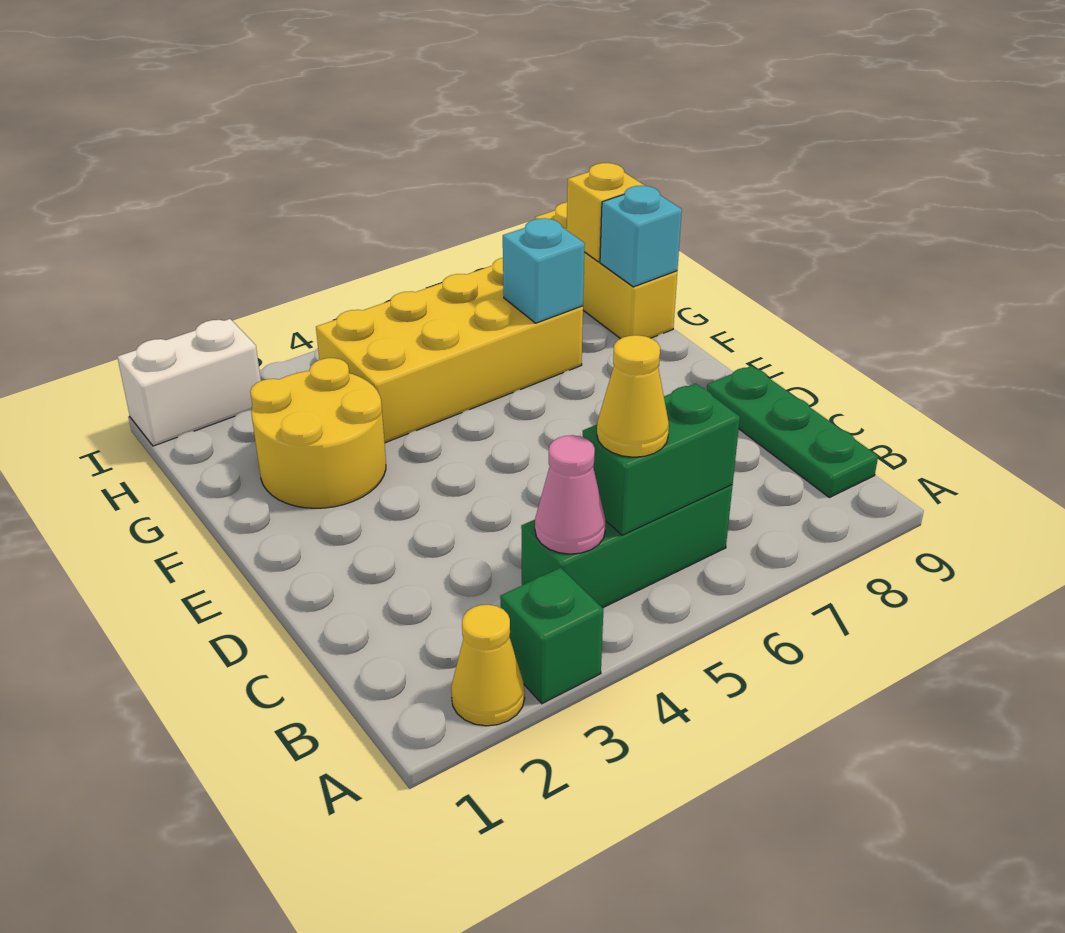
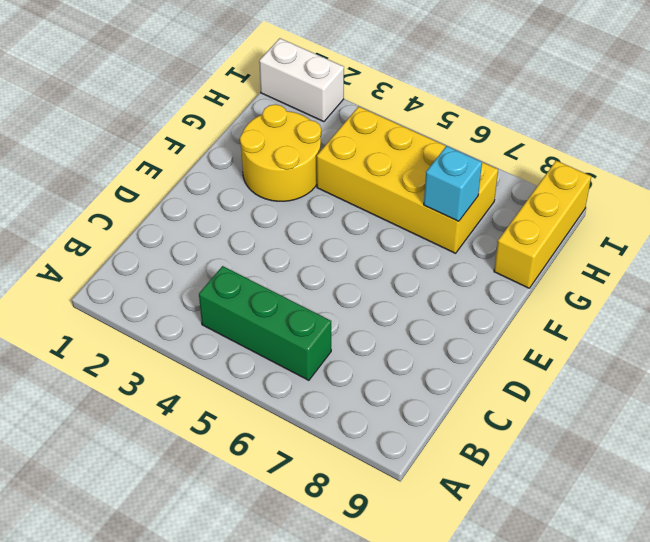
none -> yellow 1x1 cone [451,605,525,726]
none -> green 1x1 brick [500,568,603,704]
none -> green 1x3 plate [707,366,878,498]

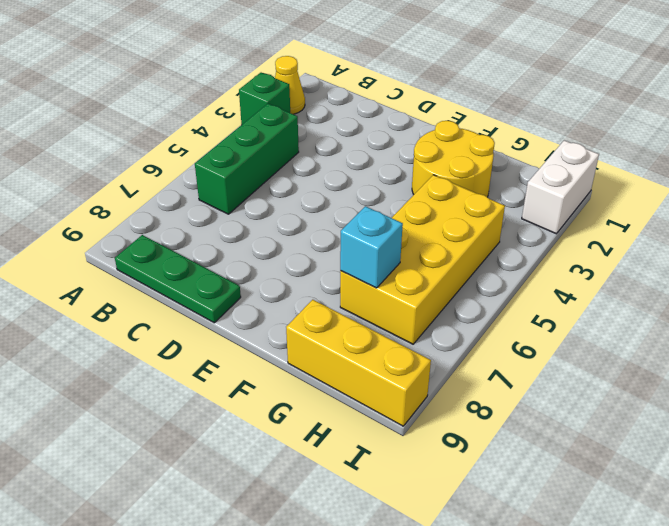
none -> pink 1x1 cone [535,435,606,554]
none -> green 1x2 brick [583,383,740,535]
none -> cyan 1x1 brick [600,186,682,287]

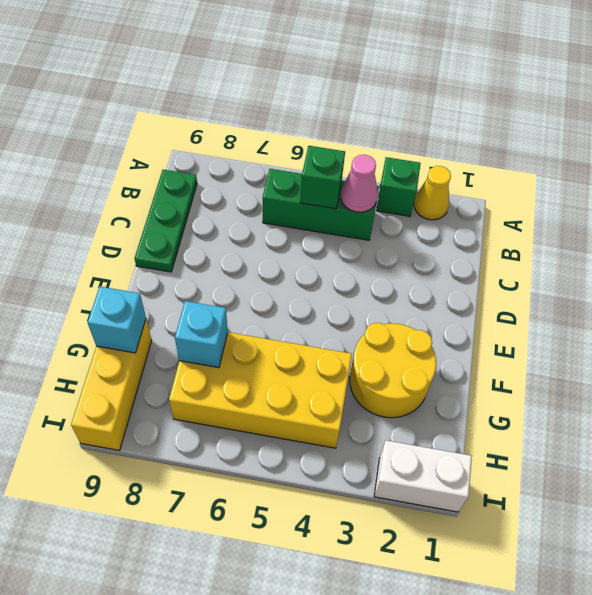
green 1x1 brick [300,146,345,209] -> green 1x2 brick [583,383,740,535]
none -> yellow 1x1 brick [567,163,645,262]
none -> yellow 1x1 cone [597,335,669,457]

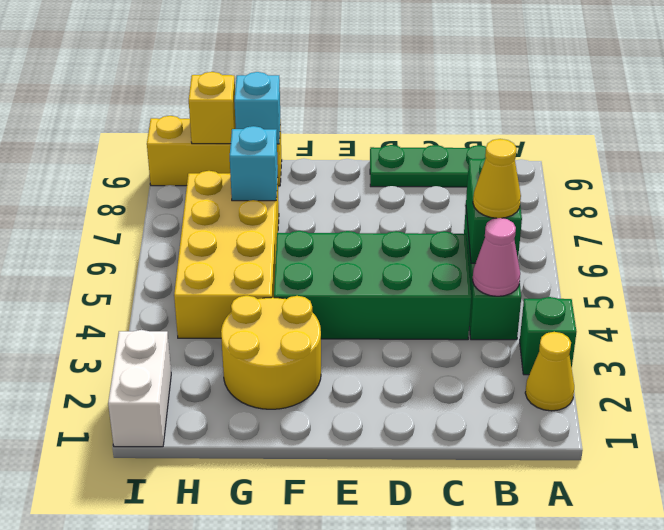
green 2x4 brick [274,231,471,340] -> none

